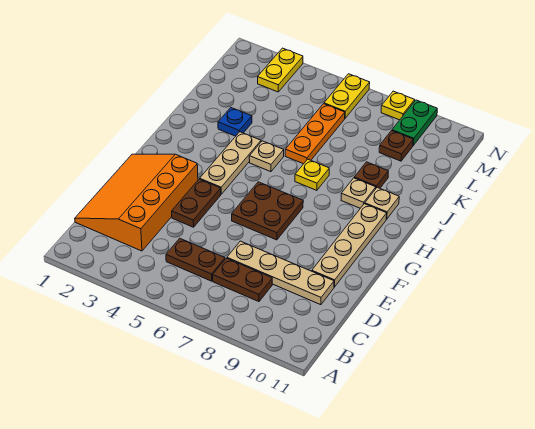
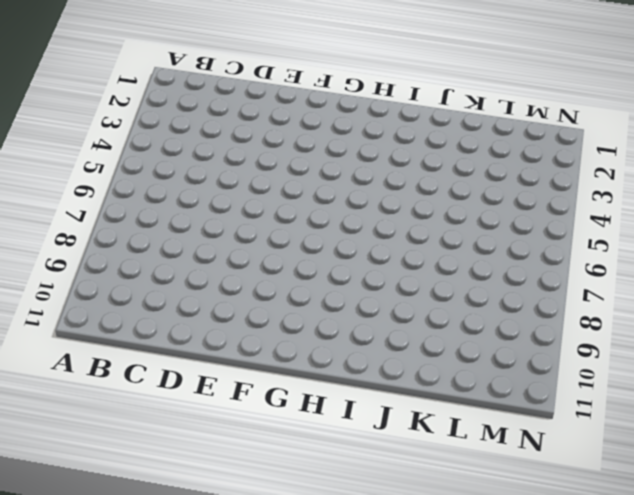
none -> orange 3x4 slope [75,154,198,251]
none -> brown 1x2 plate [166,238,225,281]
none -> brown 1x2 plate [213,258,272,302]

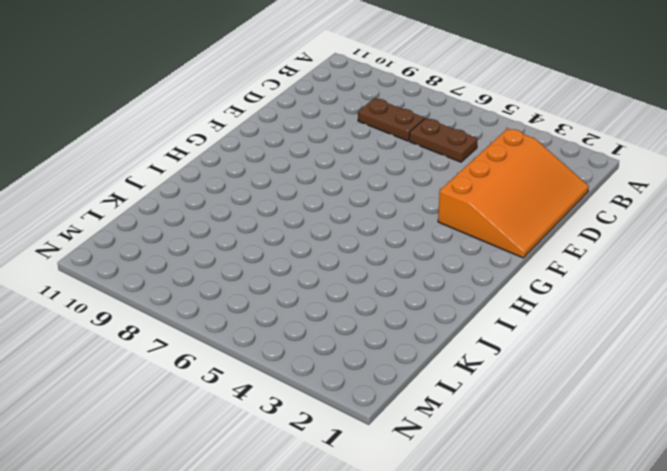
none -> tan 1x4 plate [227,241,334,305]
none -> brown 1x2 plate [172,179,221,227]
none -> tan 1x4 plate [312,204,387,287]

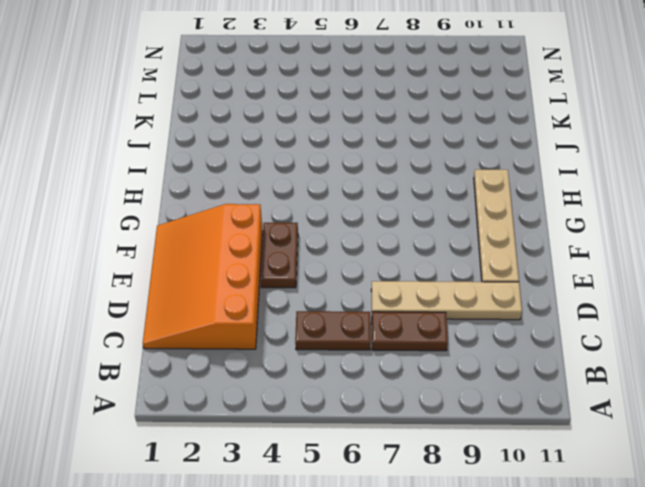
none -> brown 2x2 plate [232,182,303,240]
none -> tan 1x3 plate [200,132,261,194]
none -> tan 1x1 plate [249,141,284,172]

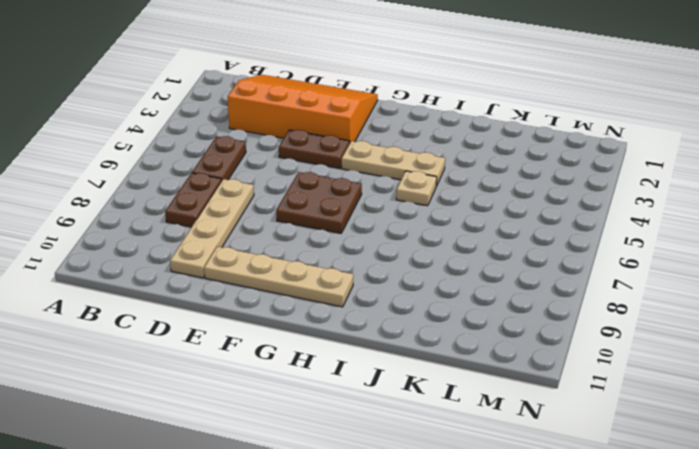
none -> yellow 1x1 plate [295,159,329,190]
none -> tan 1x1 plate [341,178,376,208]
none -> tan 1x1 plate [365,187,399,219]

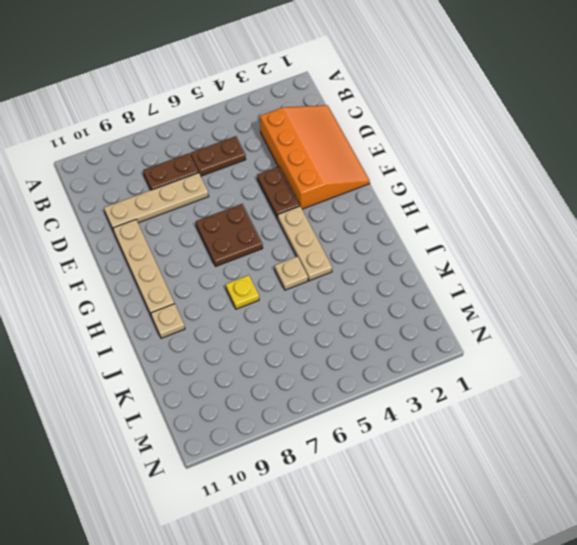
none -> tan 1x1 plate [341,178,376,208]
none -> blue 1x1 plate [218,108,252,136]
none -> orange 1x3 plate [285,104,345,164]

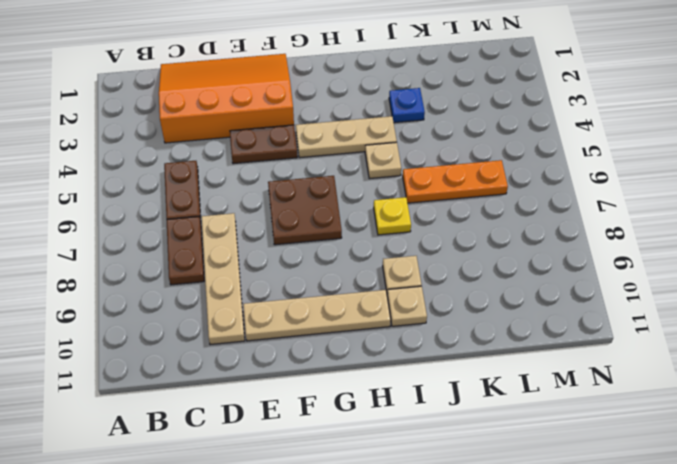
none -> brown 1x1 plate [354,162,388,188]
none -> brown 1x1 plate [379,131,413,161]
none -> yellow 1x2 plate [258,48,303,92]

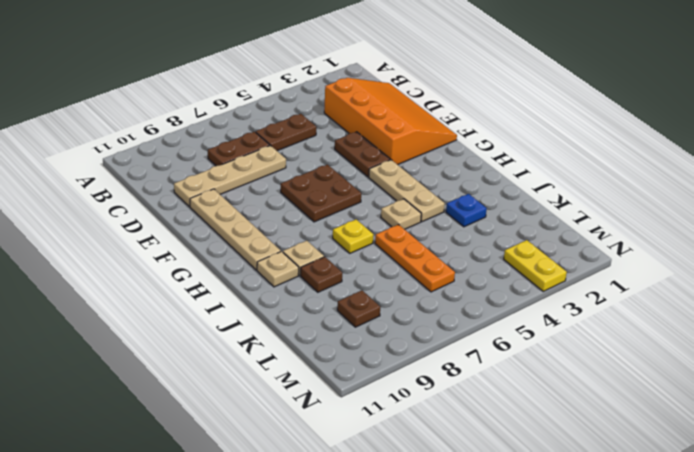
none -> yellow 1x2 plate [324,74,370,118]
none -> green 1x2 plate [392,100,437,145]
none -> yellow 1x1 plate [381,91,415,120]

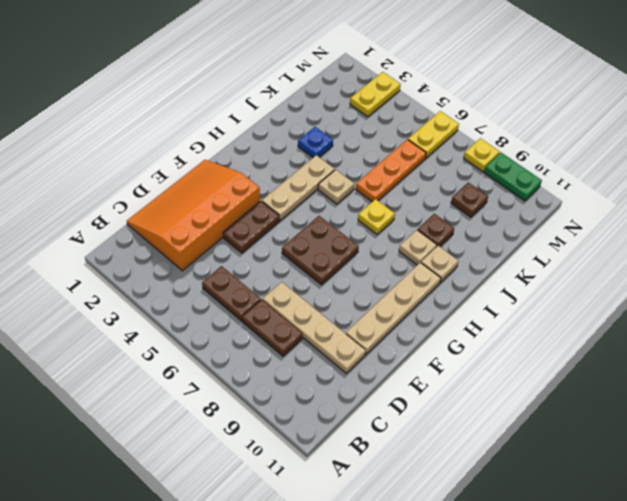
green 1x2 plate [484,153,542,201] -> green 1x2 plate turned to [392,100,437,145]

